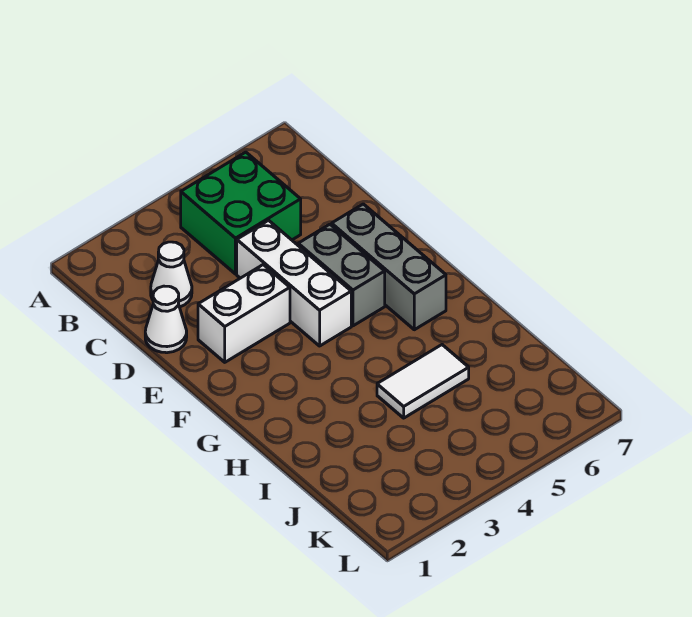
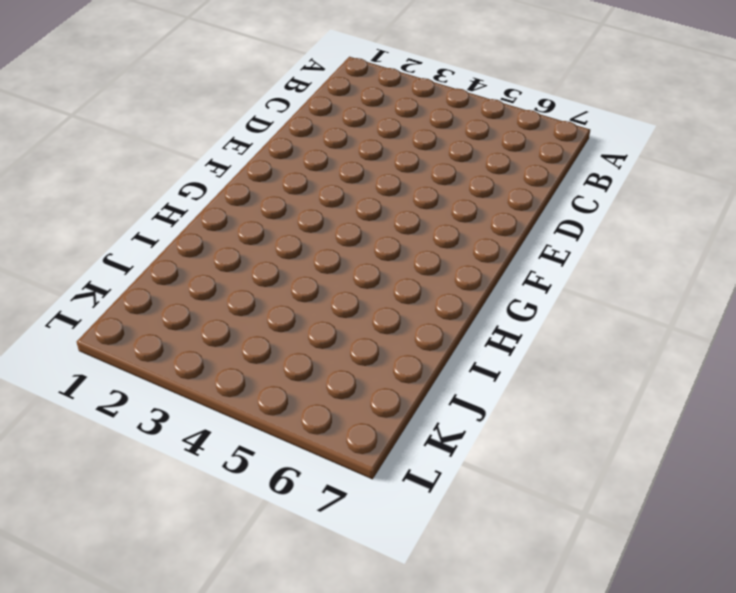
none -> green 2x2 brick [181,152,301,274]
none -> white 1x1 cone [151,242,192,307]

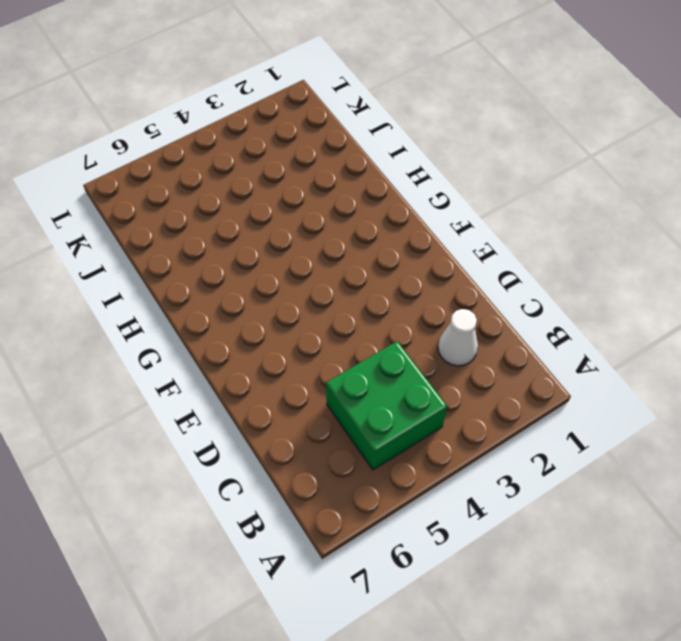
none -> white 1x1 cone [145,286,187,353]
none -> white 1x3 brick [237,220,351,346]

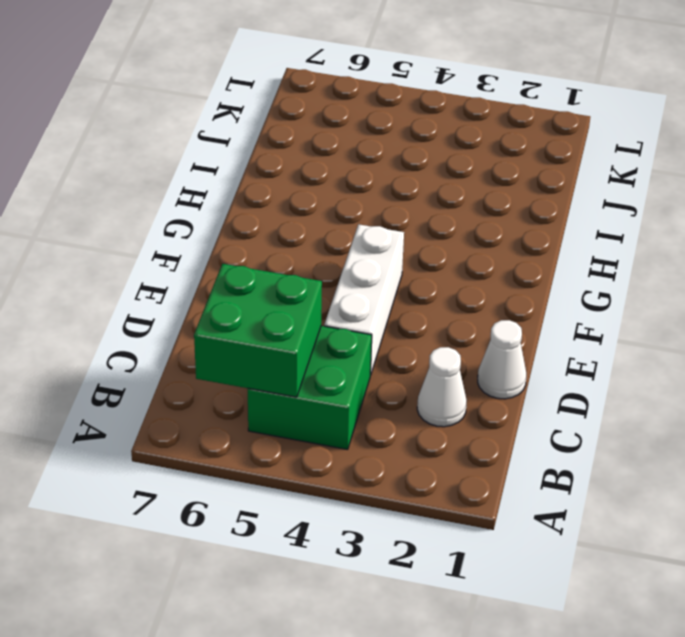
green 2x2 brick [194,264,322,397] -> none
none -> white 1x2 brick [198,265,290,362]
none -> grey 1x2 brick [298,224,385,326]

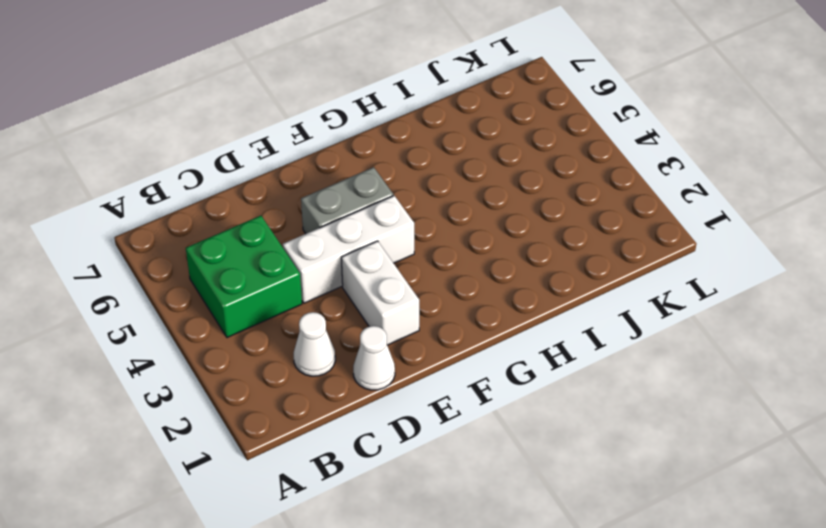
none -> grey 1x3 brick [332,204,446,330]
none -> white 1x2 tile [377,345,469,418]

